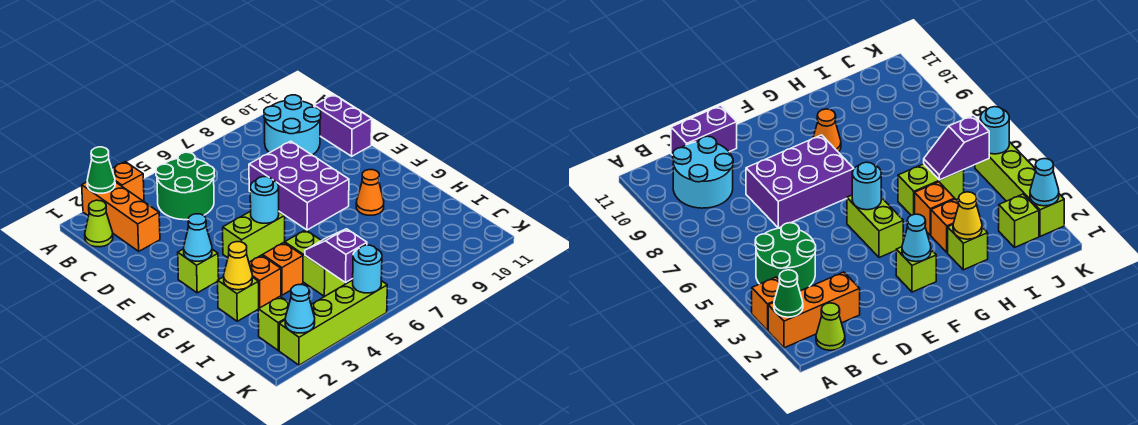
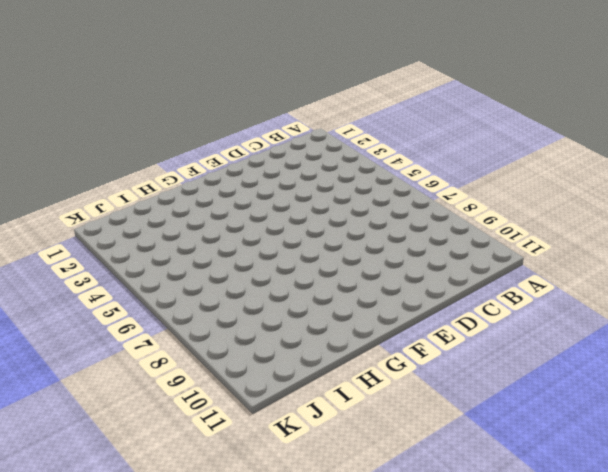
none -> orange 1x3 brick [82,182,160,251]
none -> orange 1x1 brick [112,162,144,201]
none -> lime 1x1 cone [85,200,113,247]

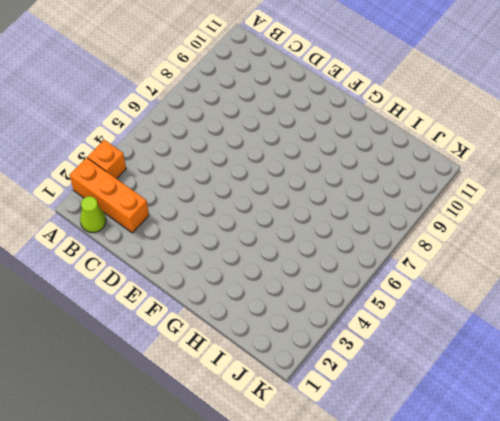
none -> green 2x2 round brick [156,152,214,220]
none -> cyan 2x2 round brick [264,95,321,155]
none -> purple 1x2 brick [314,95,372,156]

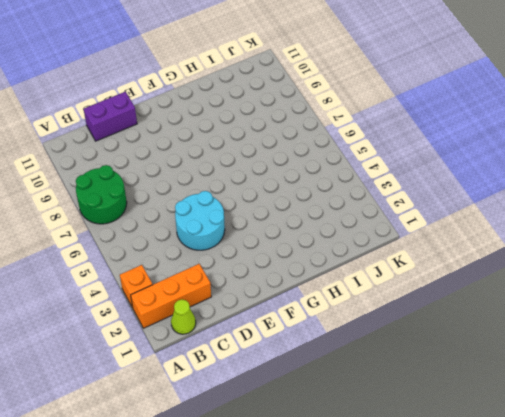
green 2x2 round brick [76,165,127,224] -> green 2x2 round brick moved to [156,152,214,220]
cyan 2x2 round brick [175,191,225,250] -> cyan 2x2 round brick moved to [264,95,321,155]
none -> purple 2x3 brick [249,141,349,230]
none -> lime 1x1 brick [178,249,219,293]
none -> lime 1x2 brick [223,211,285,262]

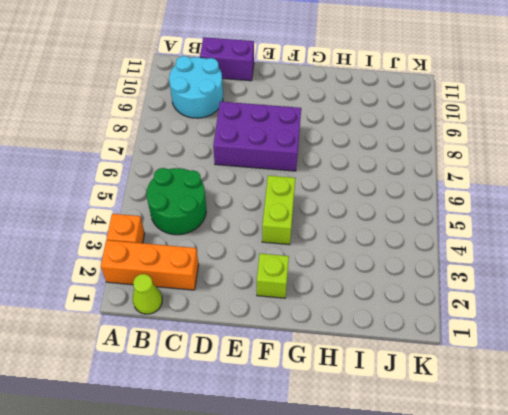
none -> orange 1x1 cone [356,170,384,215]
none -> lime 1x1 brick [218,277,259,321]
none -> orange 1x1 brick [249,255,281,308]

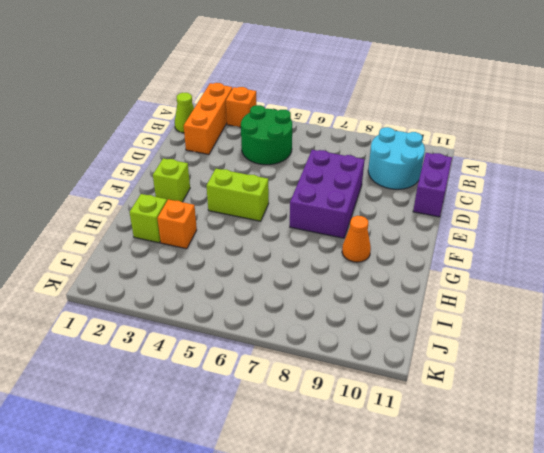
none -> orange 1x1 brick [263,242,303,295]
none -> lime 1x2 brick [285,230,345,297]
none -> lime 1x1 brick [258,296,289,350]

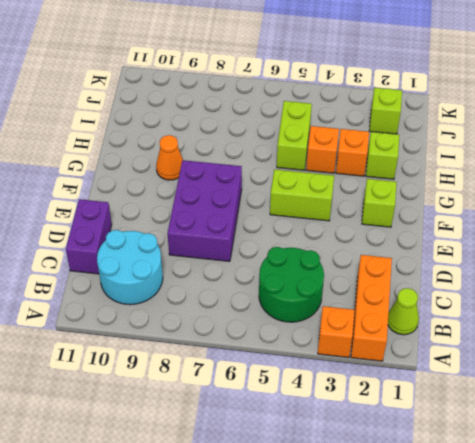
none -> lime 1x4 brick [279,280,387,365]
none -> green 1x1 cone [87,147,115,193]
none -> cyan 1x1 cone [184,214,212,261]

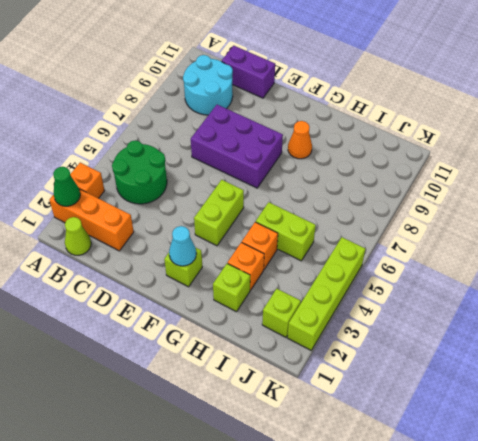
none -> cyan 1x1 round brick [250,177,279,223]
none -> yellow 1x1 cone [224,242,252,290]
none -> purple 1x2 slope [305,229,367,283]

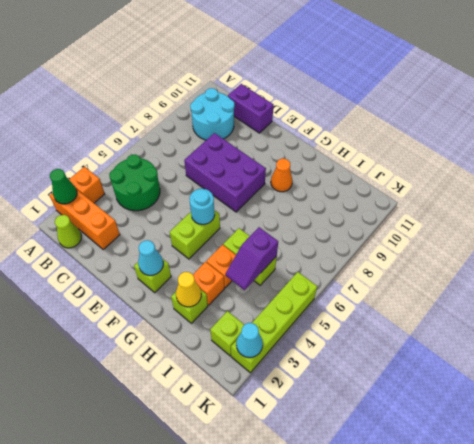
purple 1x2 slope [226,227,278,290] -> purple 1x2 slope turned to [305,229,367,283]
none -> cyan 1x1 round brick [353,245,382,293]

